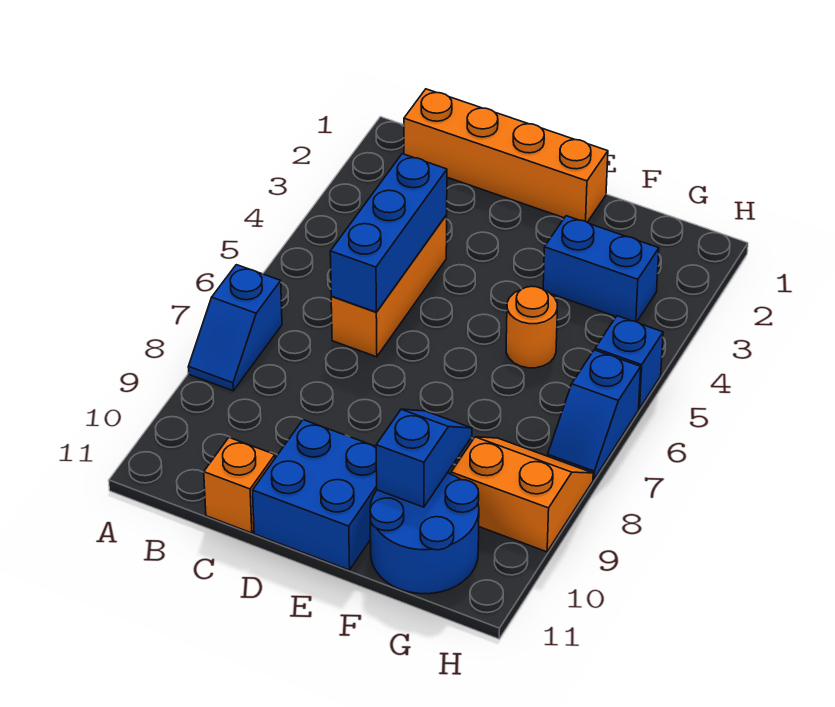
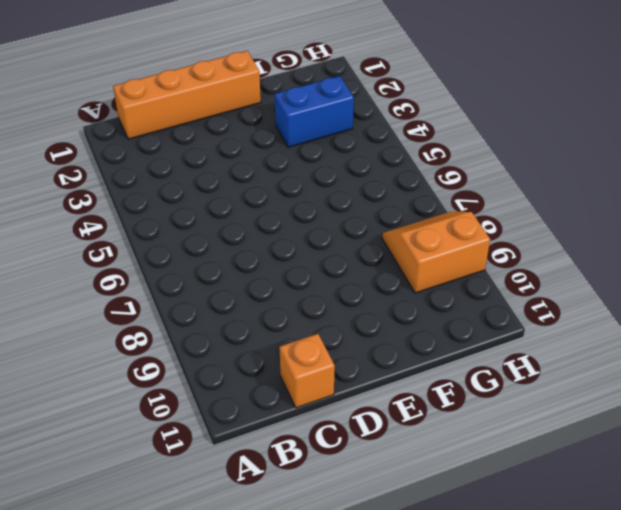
none -> blue 1x2 slope [188,265,282,391]
none -> orange 1x3 brick [331,215,447,357]
none -> blue 2x2 brick [253,420,377,570]

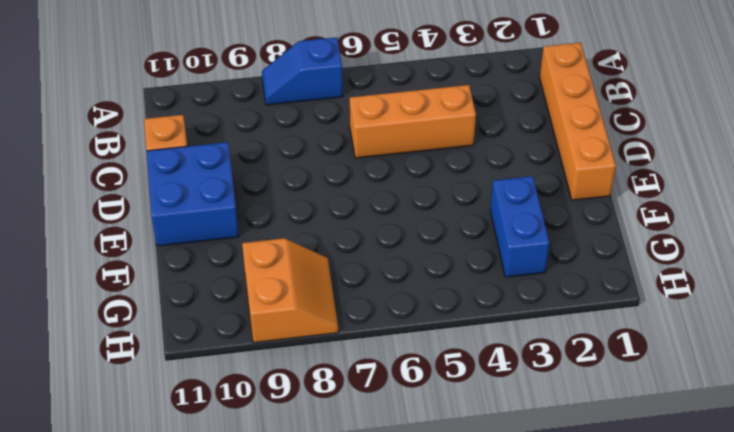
none -> orange 1x1 round brick [506,286,557,368]
none -> blue 2x2 round brick [370,473,479,594]
none -> blue 1x1 brick [595,316,663,409]

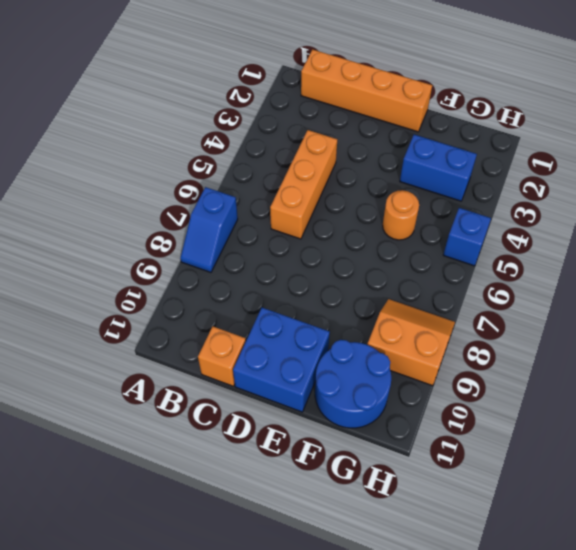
none -> blue 1x2 slope [548,350,641,479]
none -> blue 1x3 brick [330,154,447,312]
none -> blue 1x2 slope [376,409,472,507]

